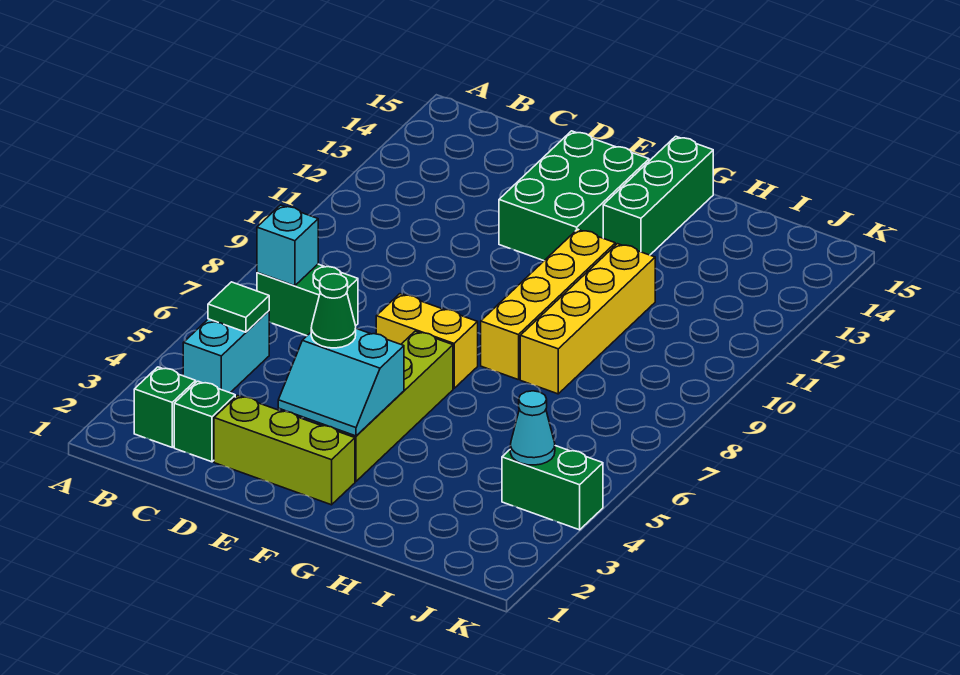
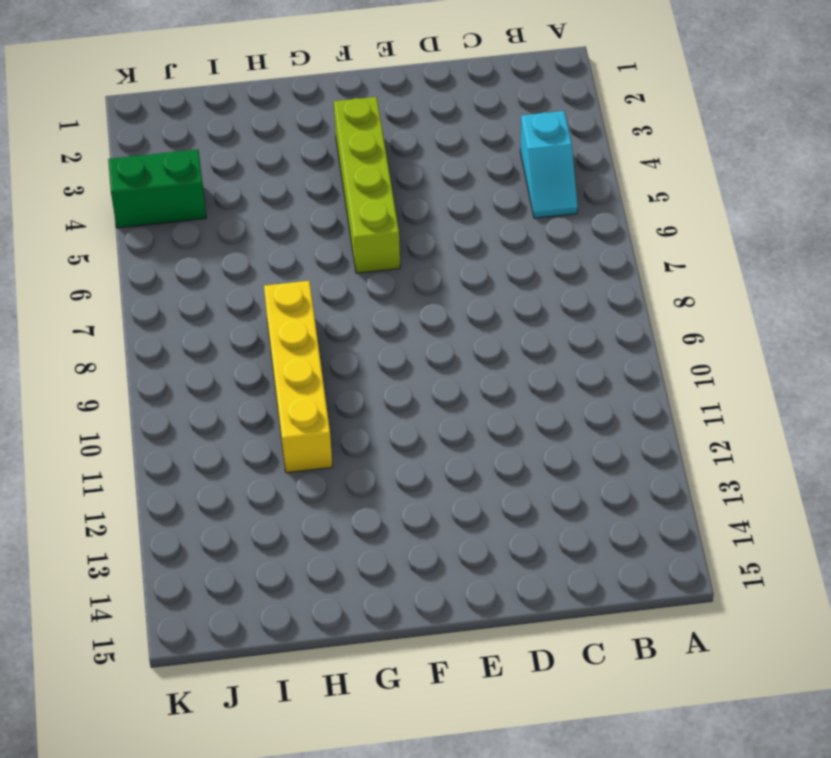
cyan 1x2 slope [520,111,578,218] -> cyan 1x2 brick [183,311,269,393]
none -> green 1x1 brick [134,367,196,447]
none -> green 1x2 brick [257,264,358,336]
none -> green 1x1 brick [174,381,235,462]

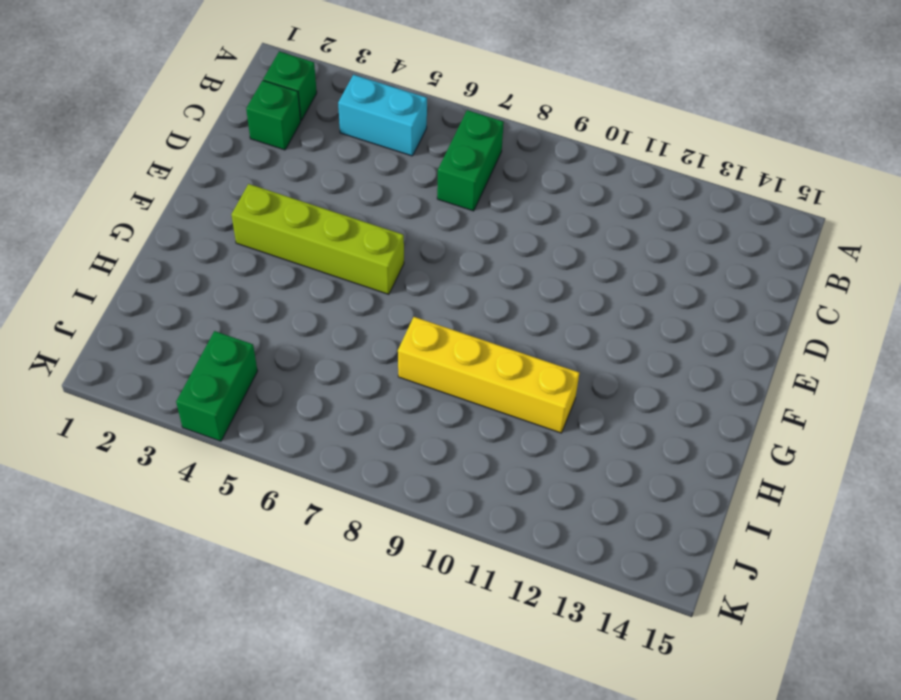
none -> lime 1x3 brick [214,396,355,505]
none -> yellow 1x2 brick [376,294,478,388]
none -> green 2x3 brick [499,131,649,261]

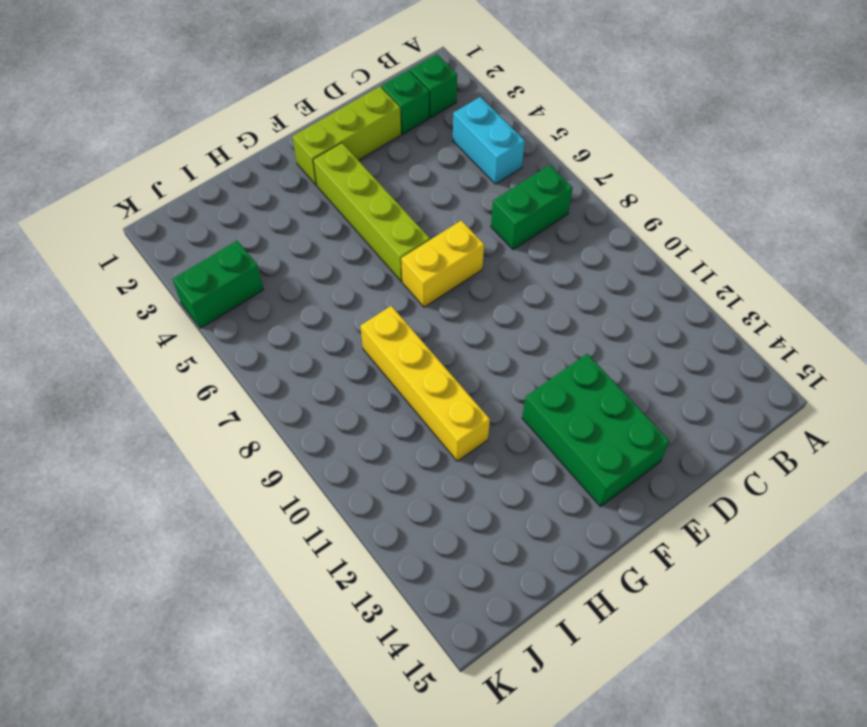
none -> yellow 1x4 brick [481,229,615,380]
none -> green 1x3 brick [603,136,713,255]
none -> green 1x1 tile [208,282,269,332]

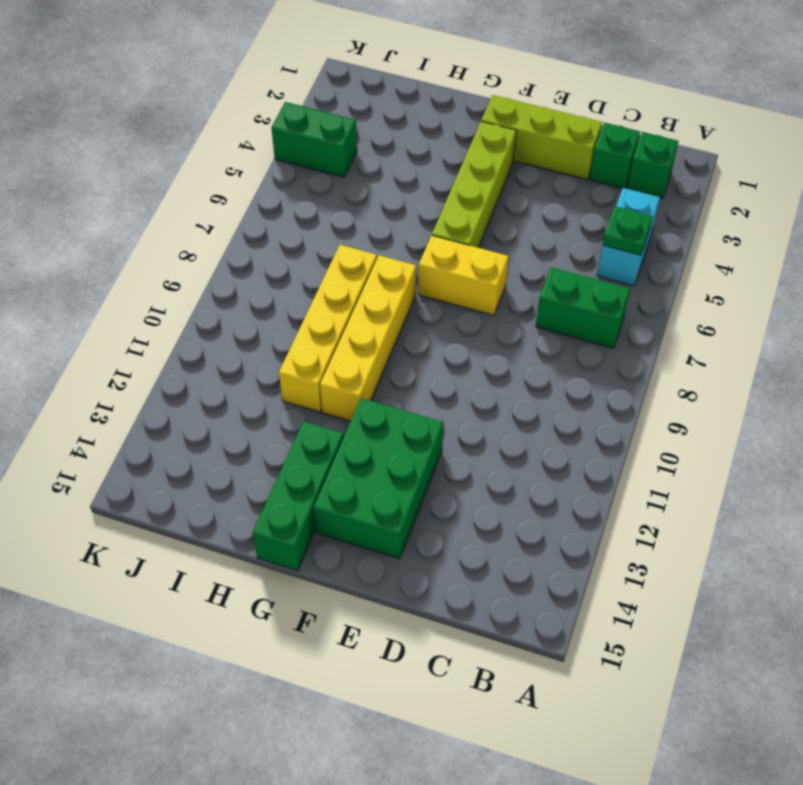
green 1x1 plate [603,206,653,255] -> green 1x1 tile [208,282,269,332]
none -> cyan 1x1 brick [257,205,318,286]
none -> cyan 2x2 slope [278,329,404,436]
none -> cyan 1x1 cone [510,391,555,465]

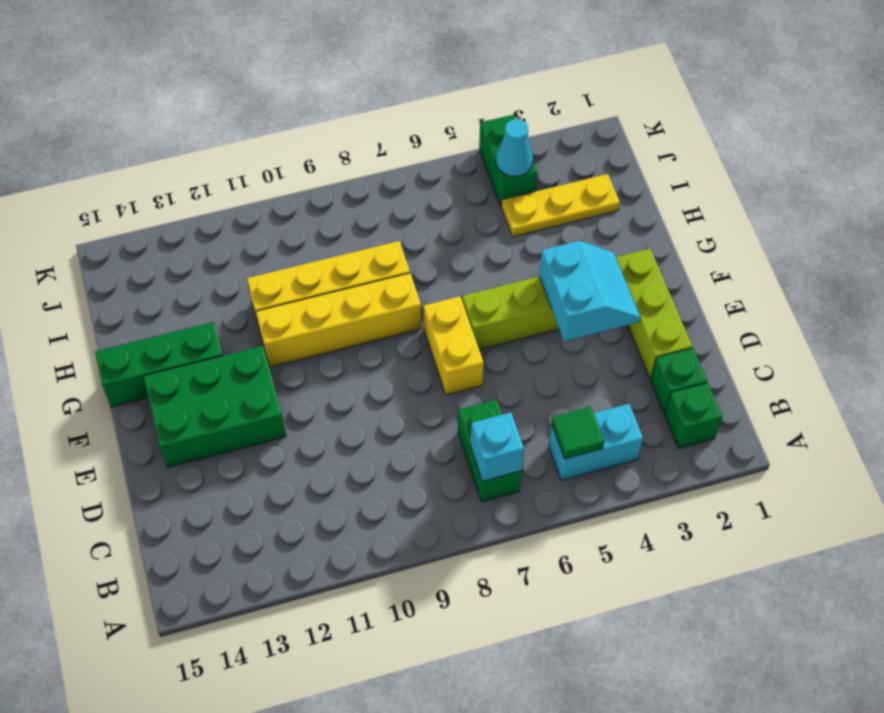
yellow 1x3 plate [501,174,620,237] -> none
none -> green 1x1 cone [311,274,356,348]

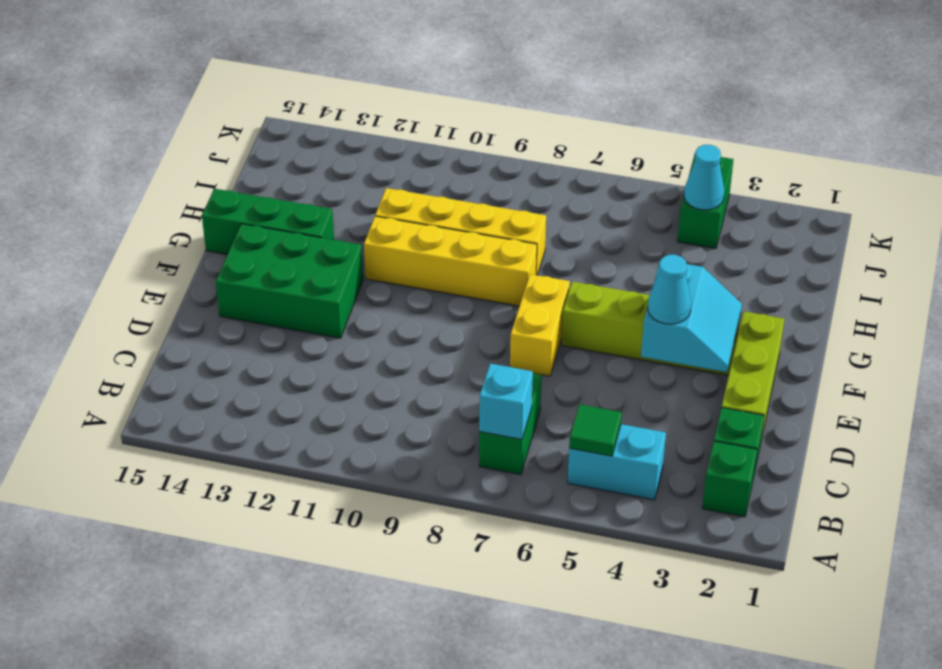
cyan 1x1 cone [648,255,691,324] -> green 1x1 cone [311,274,356,348]

